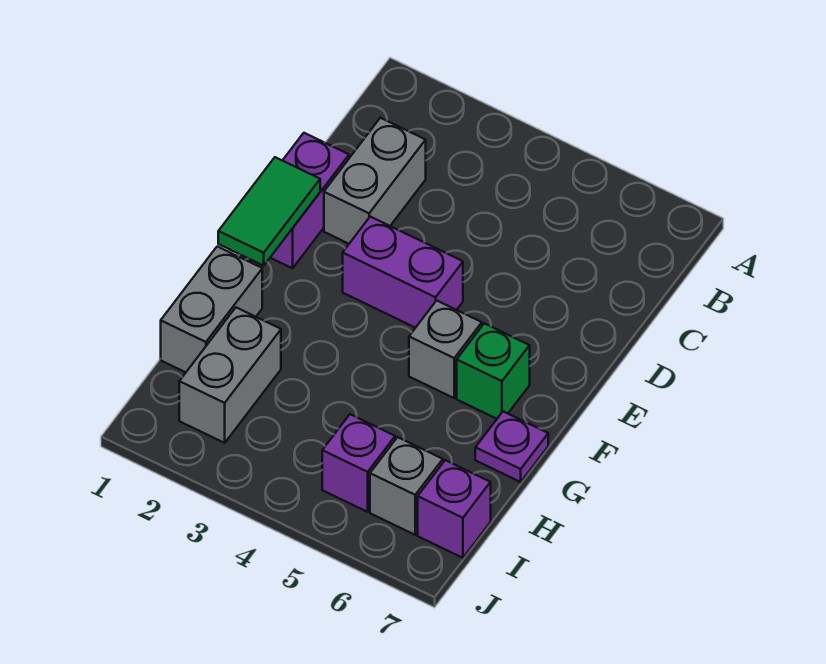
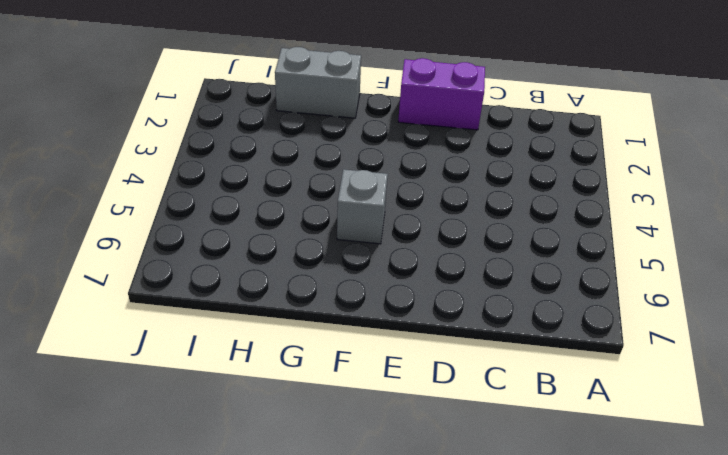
none -> grey 1x2 brick [324,118,426,244]
none -> purple 1x2 brick [343,217,463,328]
none -> green 1x1 brick [457,323,530,419]

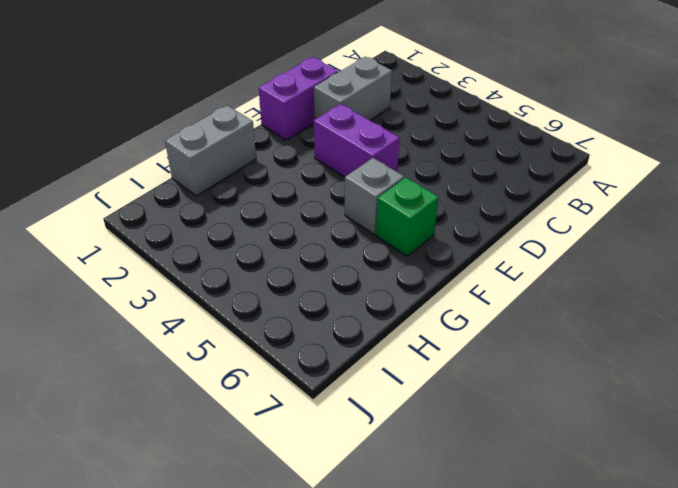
none -> purple 1x1 plate [475,411,548,482]
none -> grey 1x2 brick [179,308,281,443]
none -> purple 1x1 brick [322,414,395,512]

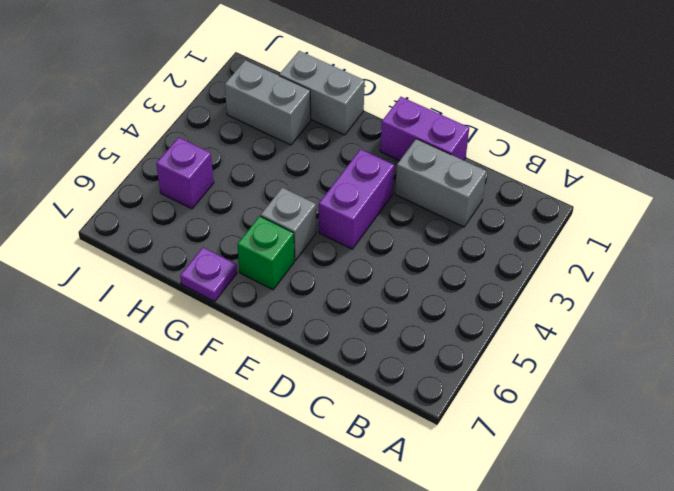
none -> grey 1x1 brick [370,437,443,535]
none -> purple 1x1 brick [418,460,491,558]
none -> green 1x2 tile [218,157,320,266]

